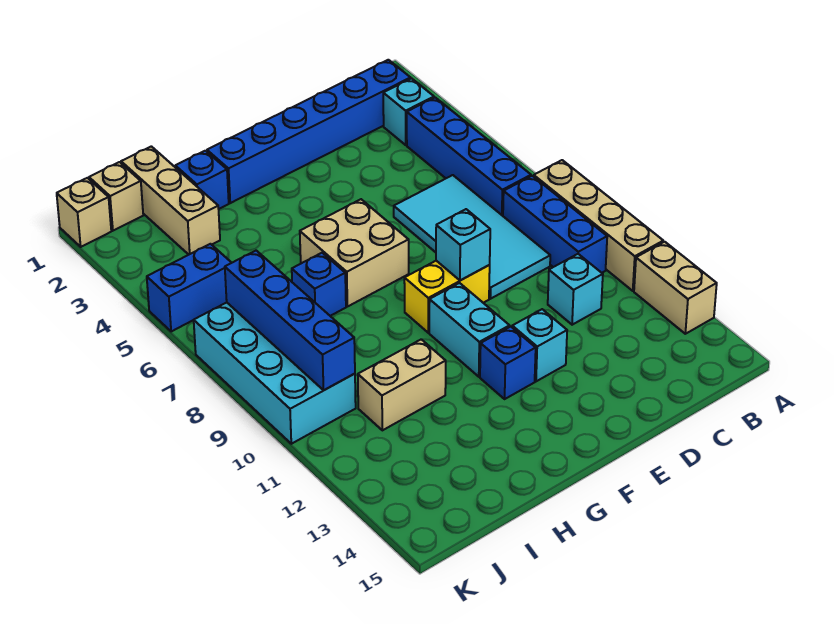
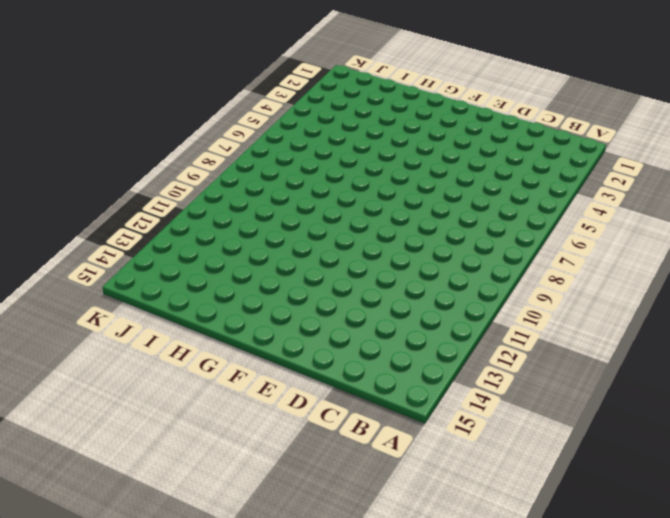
none -> tan 1x4 brick [534,160,663,291]
none -> tan 1x2 brick [634,242,717,334]
none -> blue 1x6 brick [207,60,411,203]

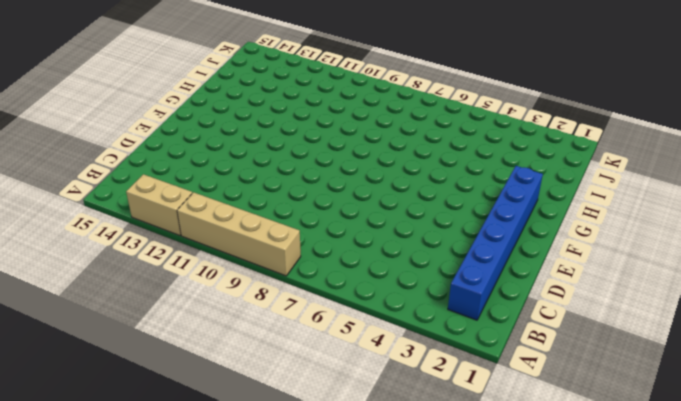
none -> cyan 1x1 brick [383,78,434,145]
none -> blue 1x4 brick [407,98,531,216]
none -> blue 1x3 brick [503,176,607,273]

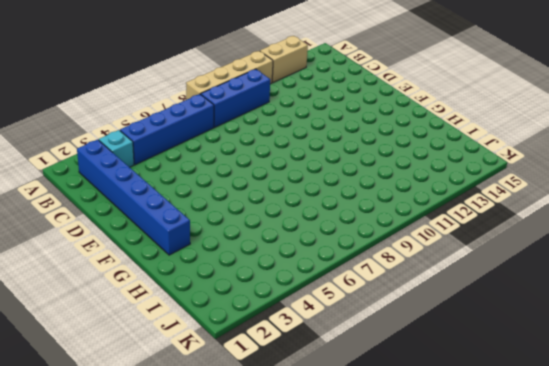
none -> cyan 2x4 tile [394,175,550,299]
none -> cyan 1x1 brick [548,254,603,325]
none -> yellow 1x2 brick [404,261,490,333]

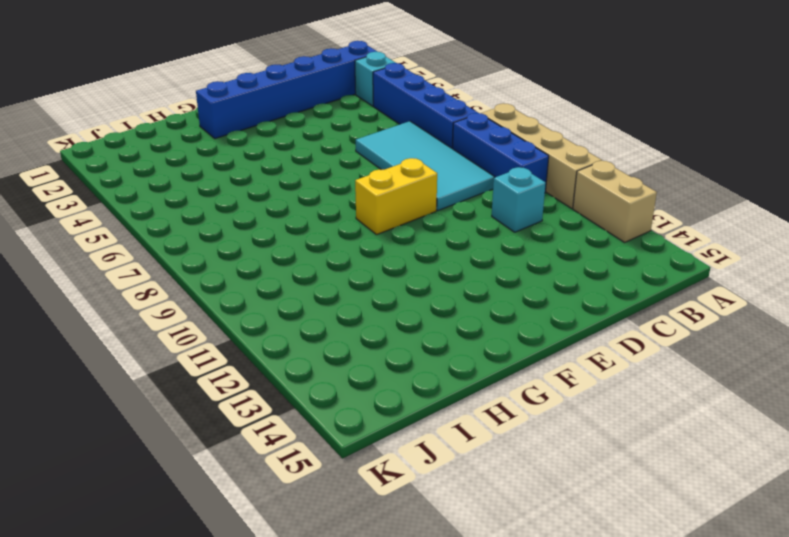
none -> cyan 1x1 brick [512,309,567,381]
none -> tan 2x2 brick [300,199,409,307]
none -> cyan 1x2 brick [429,283,510,377]

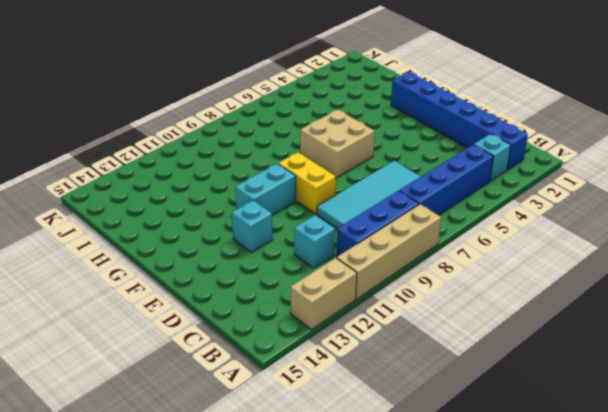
none -> blue 1x1 brick [480,327,536,399]
none -> blue 1x1 brick [175,151,229,209]
none -> blue 1x1 brick [292,253,346,316]

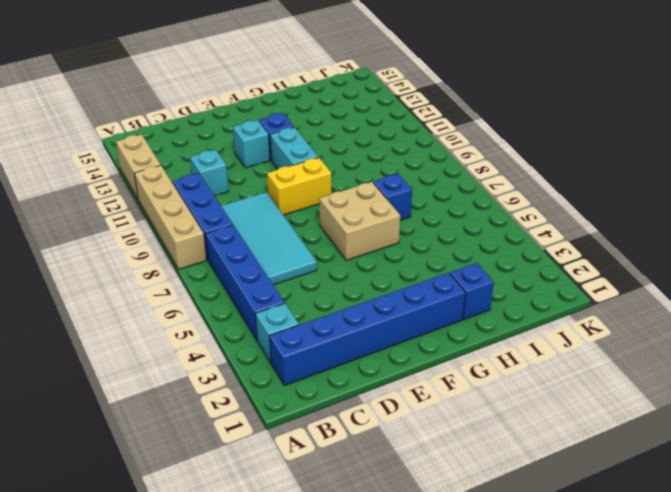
none -> tan 1x2 brick [358,339,446,430]
none -> tan 1x3 brick [121,146,220,255]
none -> tan 1x1 brick [89,162,143,231]

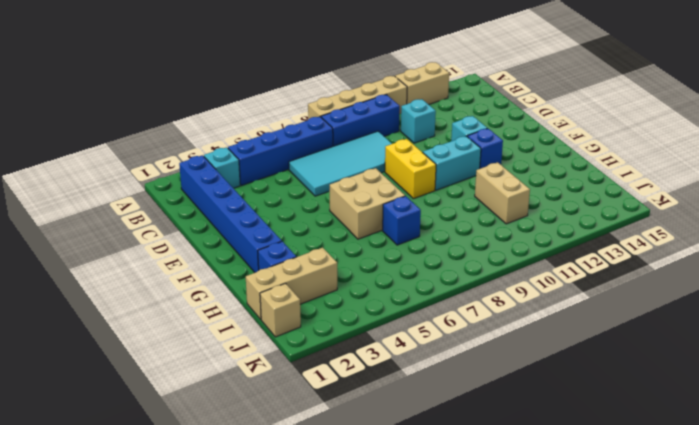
none -> blue 1x2 brick [147,244,231,332]
none -> cyan 2x4 brick [194,303,356,444]
none -> tan 1x1 brick [57,178,111,247]

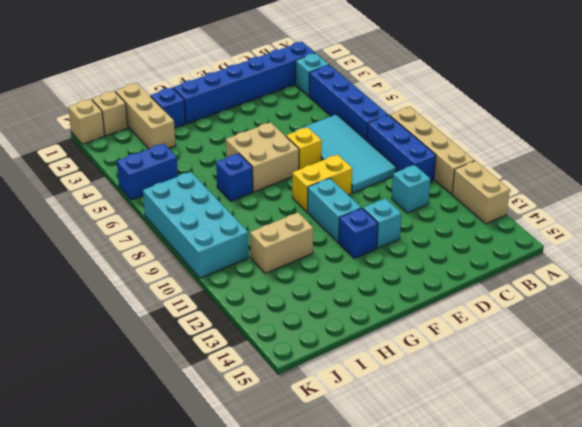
yellow 1x1 brick [286,127,322,170] -> none
none -> cyan 1x1 brick [436,209,490,280]
none -> blue 1x4 brick [225,251,355,390]

